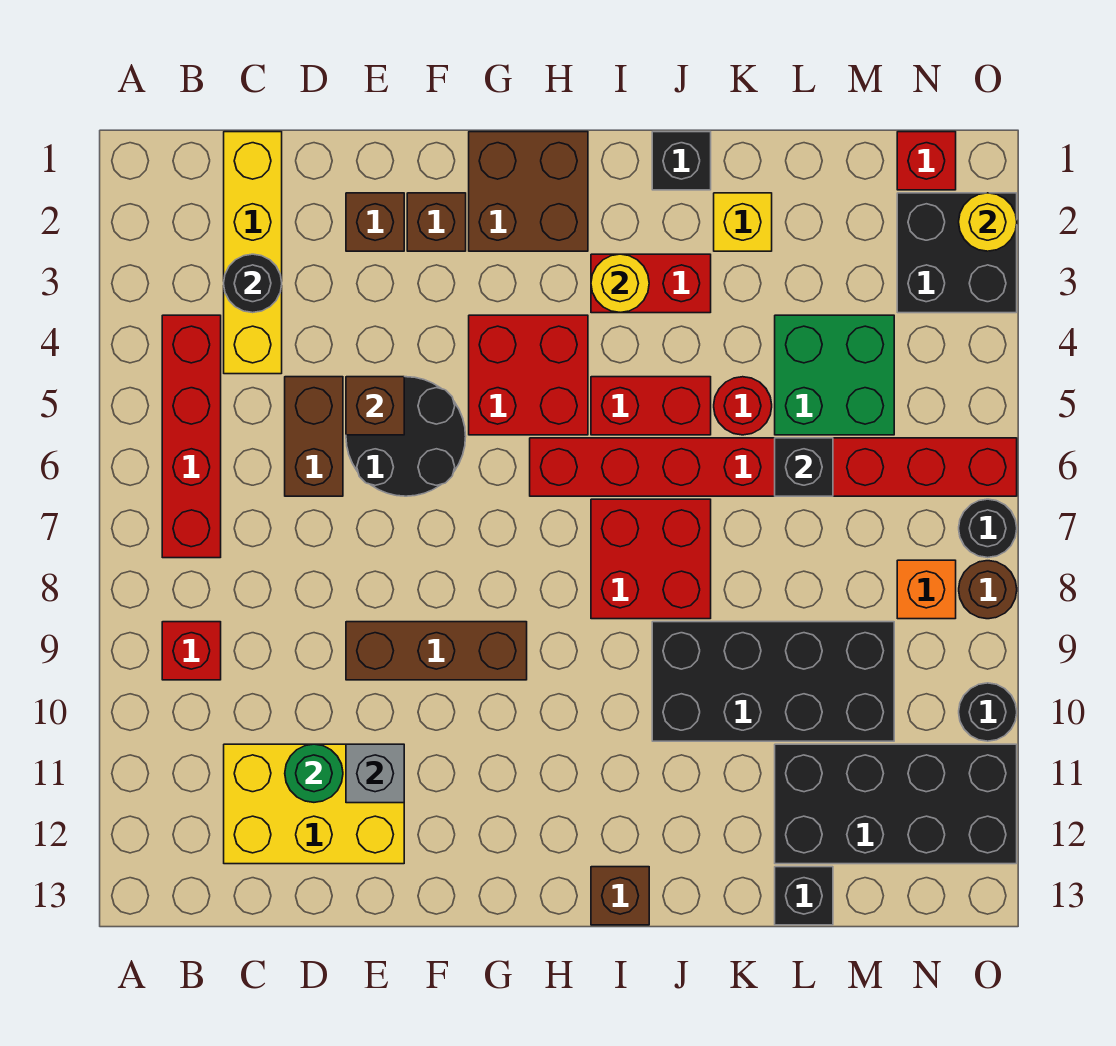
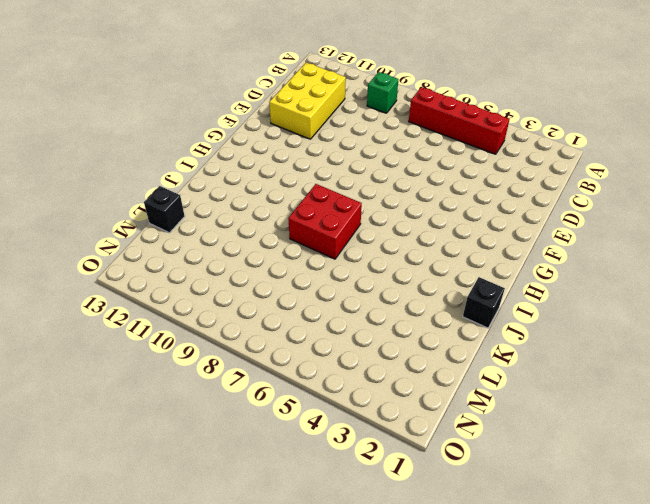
green 1x1 brick [367,72,398,113] -> red 1x1 brick [162,622,221,680]
none -> yellow 1x4 brick [224,132,282,374]
none -> brown 1x2 brick [285,377,343,496]
none -> brown 1x1 brick [346,193,404,251]
none -> black 2x2 round brick [346,377,466,496]

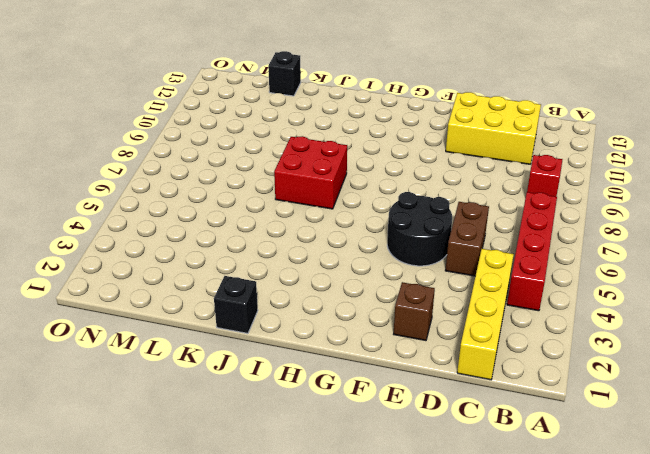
none -> brown 1x3 brick [346,622,527,680]
none -> brown 1x1 brick [407,193,466,251]
none -> brown 2x2 brick [469,132,588,251]
none -> red 2x2 brick [469,315,588,435]

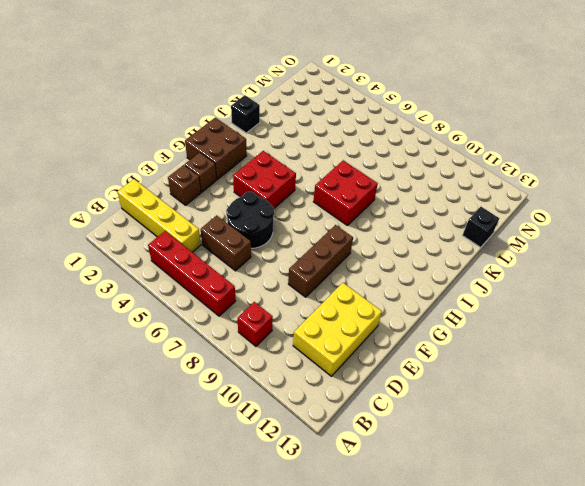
none -> red 1x8 brick [530,438,1017,496]
none -> red 1x2 brick [591,254,711,313]
none -> red 1x2 brick [591,377,711,435]
none -> brown 1x1 brick [591,867,649,925]

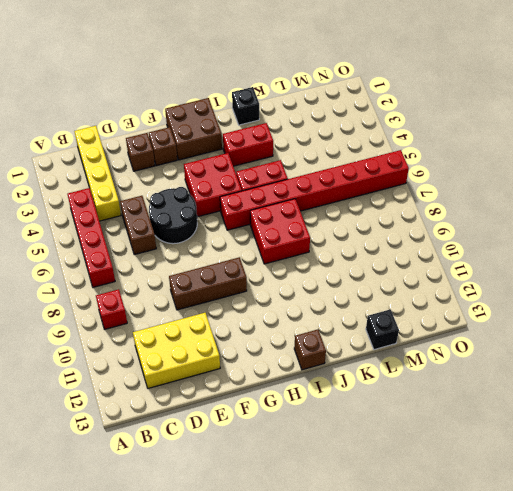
none -> black 2x4 brick [652,622,894,741]
none -> yellow 1x1 brick [714,193,772,251]
none -> red 1x1 round brick [714,377,772,435]
none -> green 2x2 brick [775,315,894,435]

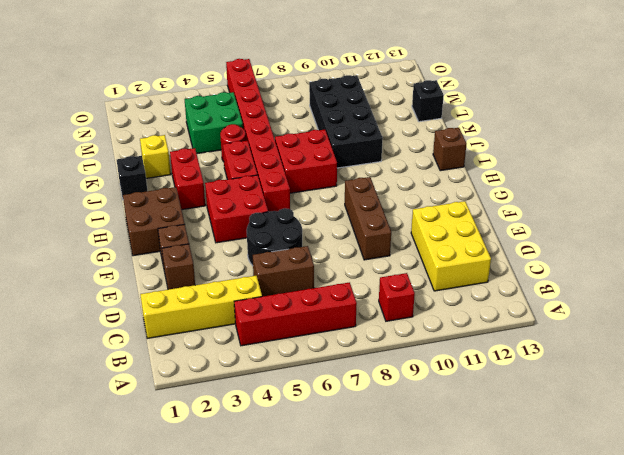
none -> black 2x4 brick [775,744,1017,864]
none -> red 1x1 brick [897,132,956,190]
none -> black 2x2 brick [897,193,1017,313]
none -> orange 1x1 brick [897,560,956,619]

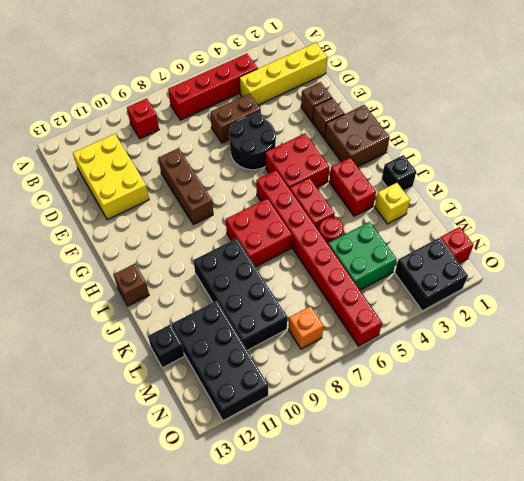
none -> black 1x1 round brick [959,499,1017,558]
none -> brown 1x1 round brick [959,561,1017,619]
none -> black 1x1 round brick [959,683,1017,741]
none -> black 1x1 round brick [224,254,282,313]

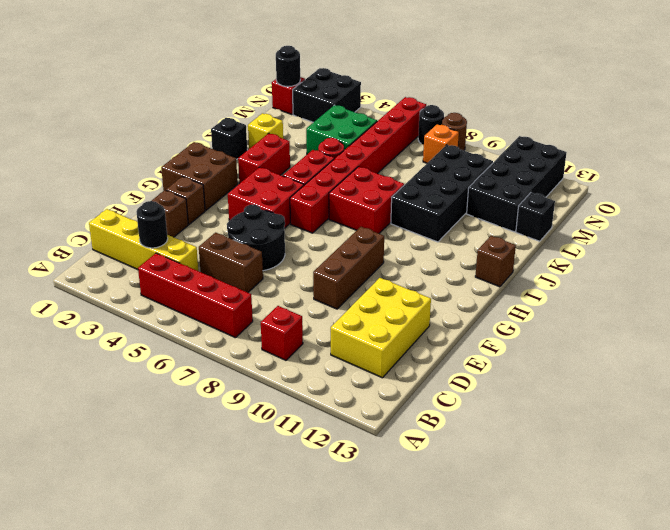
black 1x1 round brick [276,46,300,87] -> black 1x1 round brick moved to [959,683,1017,741]
none -> green 1x1 round brick [285,744,343,802]
none -> brown 1x1 brick [346,377,404,435]
none -> grey 1x1 brick [346,744,404,803]
none -> yellow 1x1 round brick [591,254,649,313]

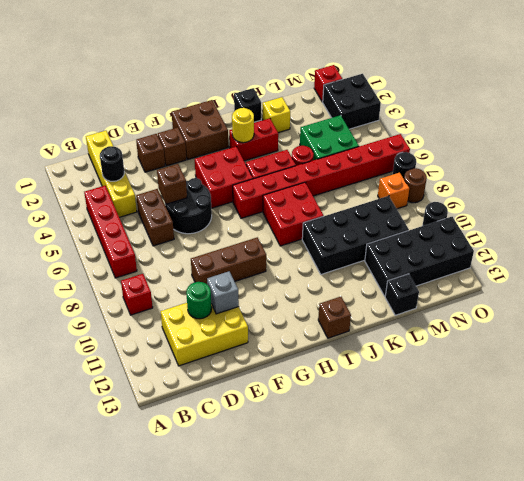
none -> black 1x1 brick [775,438,833,496]
none -> yellow 1x1 round brick [959,193,1017,251]

